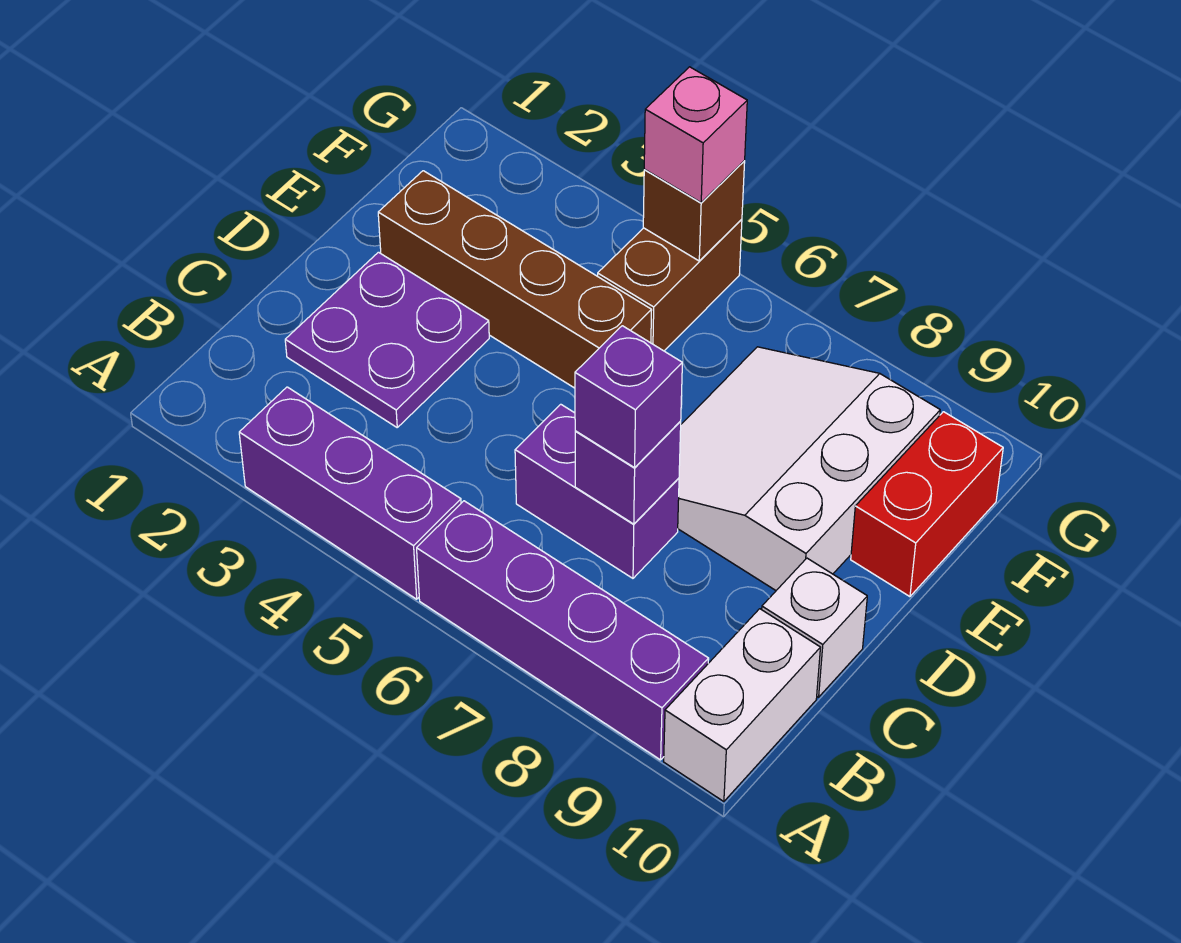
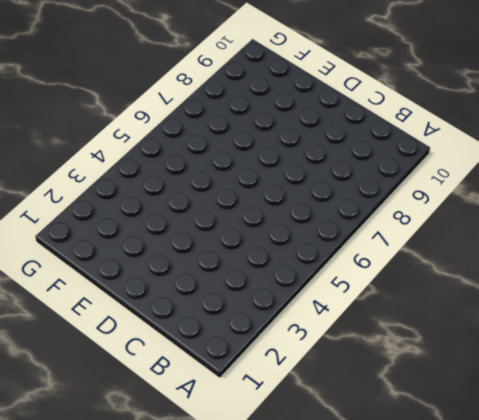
none -> purple 1x3 brick [239,387,461,599]
none -> purple 1x4 brick [417,501,709,760]
none -> white 1x2 brick [664,609,820,802]

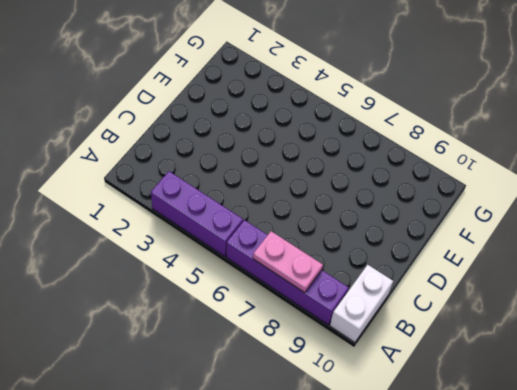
pink 1x2 plate [253,231,323,293] -> none
none -> purple 2x2 plate [285,252,489,427]
none -> purple 1x2 brick [515,404,679,578]
none -> white 1x1 brick [762,558,867,697]

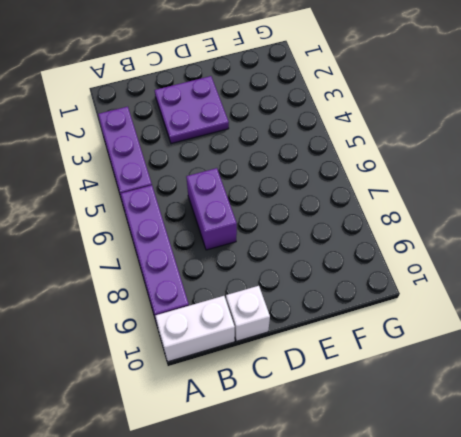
none -> white 3x3 slope [678,347,940,590]
none -> brown 1x4 brick [378,171,652,388]
none -> red 1x2 brick [851,412,1003,597]

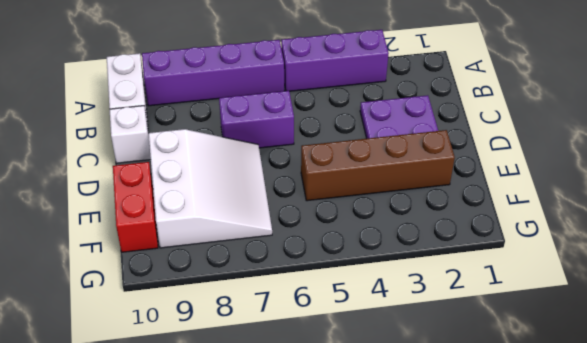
none -> brown 1x2 brick [598,219,742,351]
none -> purple 1x1 brick [575,421,681,524]
none -> brown 1x1 brick [643,161,745,261]

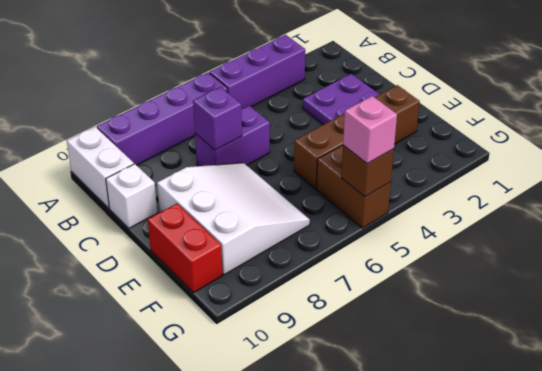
none -> purple 1x1 brick [575,326,682,468]

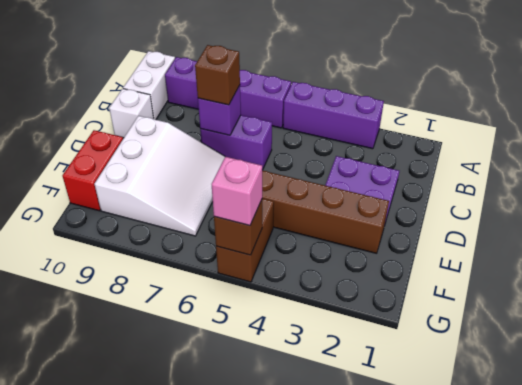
brown 1x1 brick [195,45,240,105] -> purple 1x1 brick [575,326,682,468]

